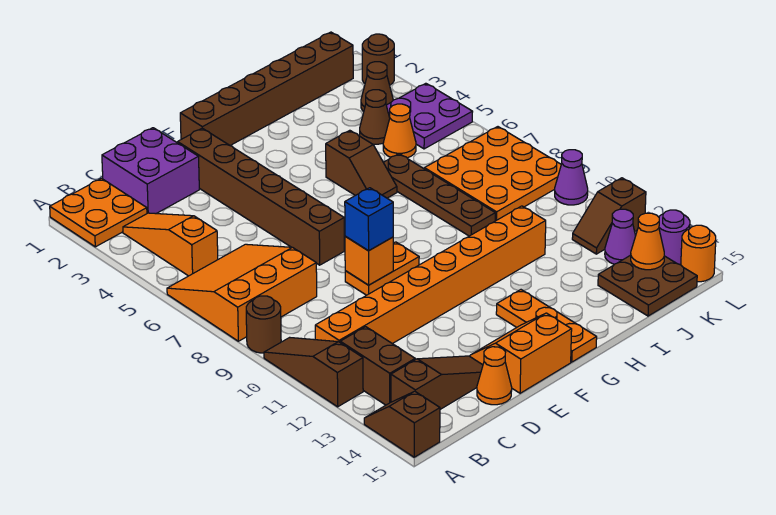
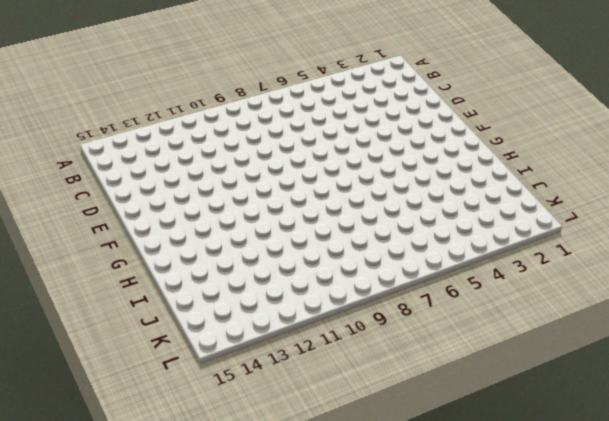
none -> orange 2x2 plate [50,178,147,247]
none -> orange 3x3 slope [167,244,317,341]
none -> brown 1x1 round brick [246,296,281,353]
none -> brown 1x3 slope [264,337,363,407]

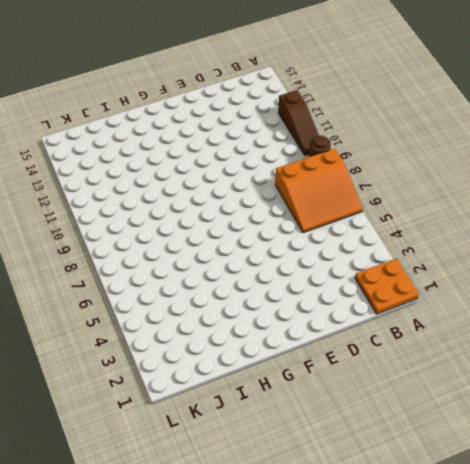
none -> brown 1x2 slope [364,391,440,457]
none -> orange 1x3 slope [123,213,218,276]
none -> orange 1x8 brick [315,206,546,344]
none -> brown 1x2 brick [340,327,415,405]

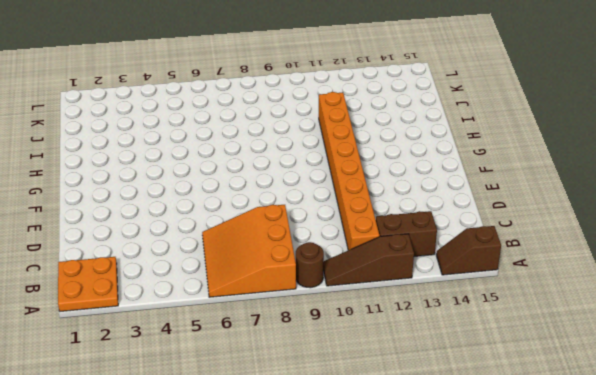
none -> orange 1x3 slope [123,213,218,276]
none -> brown 1x3 slope [391,356,483,409]
none -> purple 2x2 brick [102,128,199,214]
none -> orange 1x1 cone [477,347,512,405]

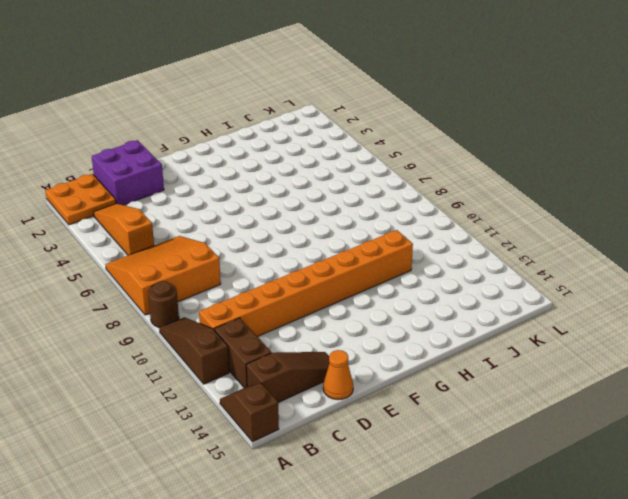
none -> brown 1x6 brick [178,128,344,265]
none -> orange 1x2 plate [345,242,419,295]
none -> orange 2x2 slope [470,313,572,393]
none -> brown 1x6 brick [180,32,353,146]

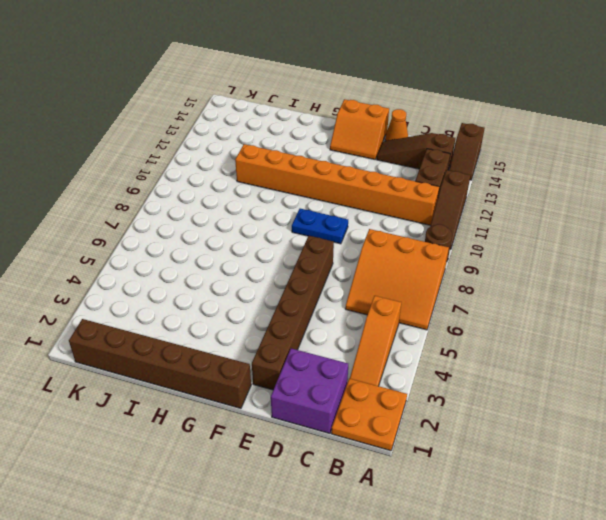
blue 1x2 plate [292,209,348,244] -> orange 1x2 plate [345,242,419,295]
none -> orange 1x3 plate [496,290,597,362]
none -> brown 1x2 slope [326,130,397,198]
none -> brown 1x4 plate [383,154,495,236]
none -> brown 1x1 cone [360,90,390,144]

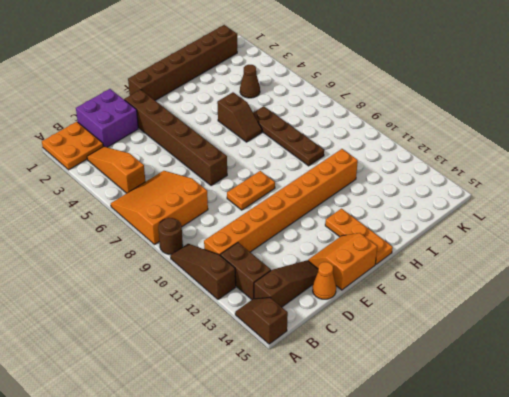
none -> orange 1x1 cone [383,104,416,158]
none -> orange 3x3 plate [424,127,561,221]
none -> brown 2x2 plate [598,255,697,316]
none -> brown 1x1 cone [361,62,393,112]

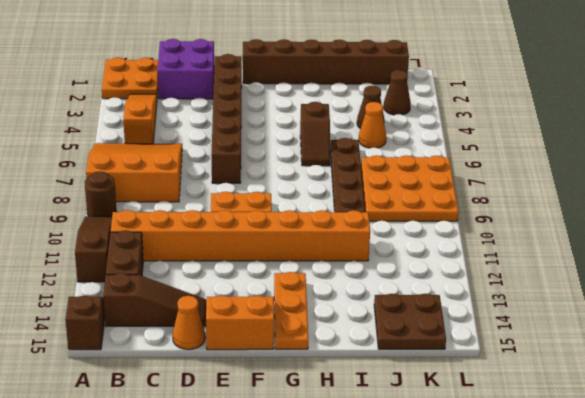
none -> purple 2x2 plate [386,83,473,149]
none -> brown 1x2 slope [572,178,646,254]
none -> purple 1x1 cone [605,209,636,264]
none -> brown 1x1 round brick [362,34,394,85]

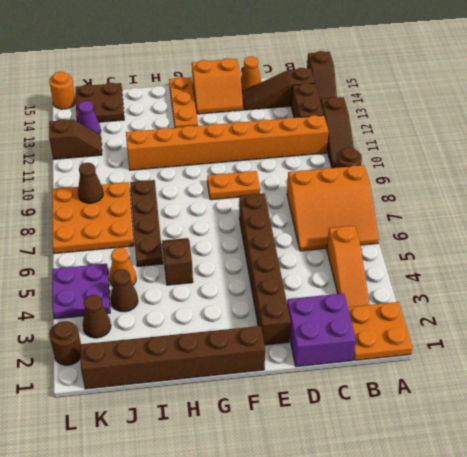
brown 1x1 cone [78,163,103,203] -> none
none -> purple 1x1 cone [555,150,588,205]
none -> purple 1x1 round brick [659,210,690,265]
none -> orange 1x1 brick [345,236,393,285]
none -> orange 1x1 cone [631,213,664,270]

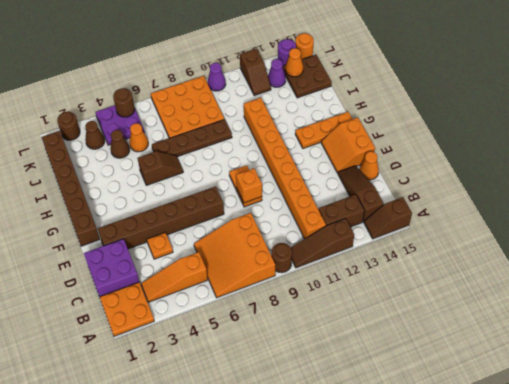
orange 1x1 plate [147,233,173,259] -> none
brown 1x1 round brick [113,88,135,117] -> none
none -> blue 1x1 brick [345,188,393,251]

